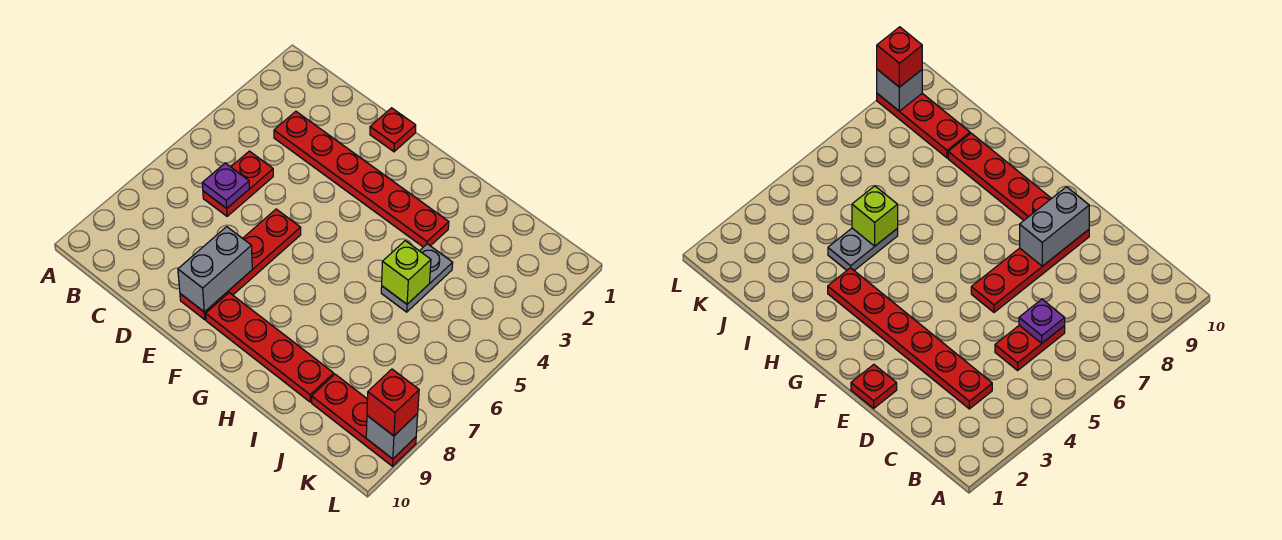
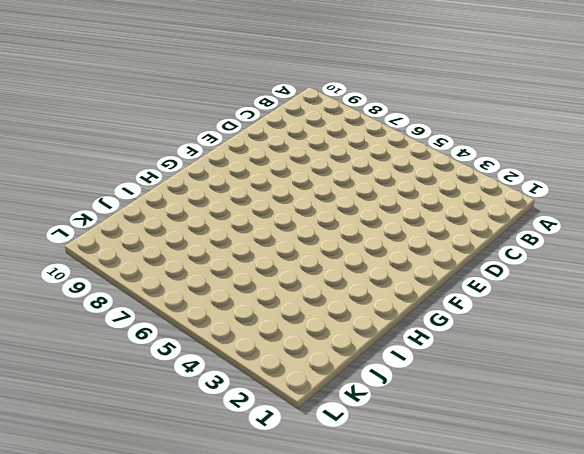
none -> red 1x6 plate [274,111,449,247]
none -> red 1x2 plate [203,151,273,216]
none -> red 1x1 plate [370,108,416,152]

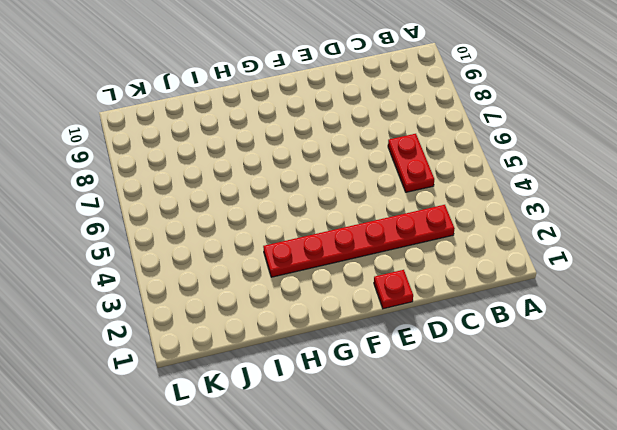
none -> red 1x4 plate [180,209,301,320]
none -> red 1x4 plate [206,293,334,402]
none -> grey 1x2 plate [381,244,453,312]

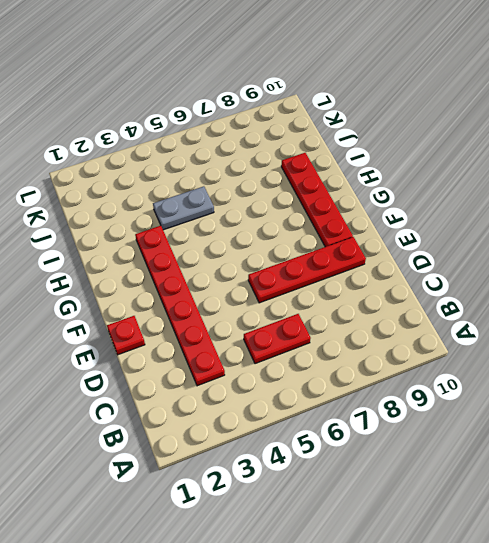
none -> red 1x3 plate [312,374,416,466]
none -> purple 1x1 plate [202,163,250,208]
none -> grey 1x2 brick [178,227,252,312]

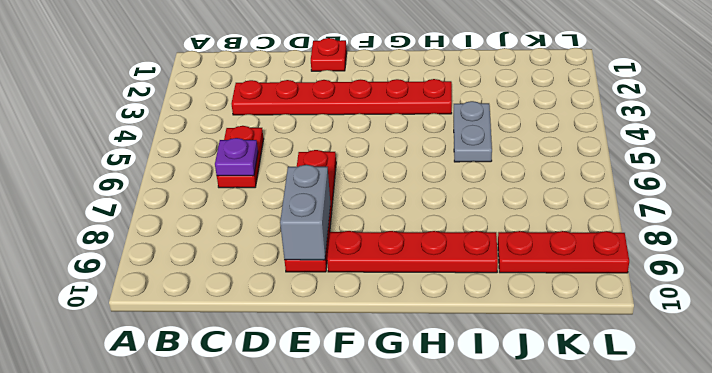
none -> lime 1x1 brick [382,241,431,304]
none -> grey 1x1 brick [366,414,418,459]
none -> red 1x1 brick [367,369,419,436]

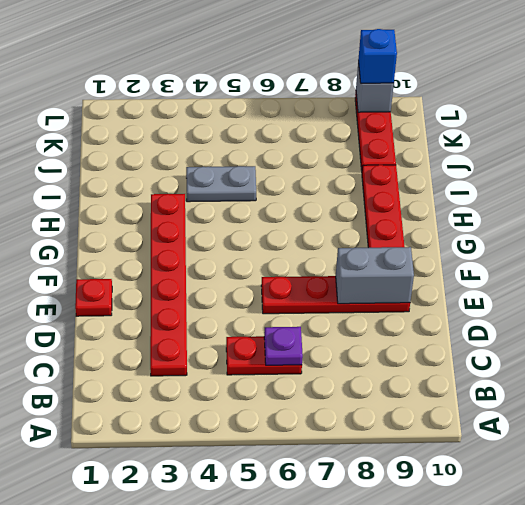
blue 1x1 brick [358,29,397,83] -> red 1x1 brick [367,369,419,436]
none -> lime 1x1 brick [382,241,431,304]

